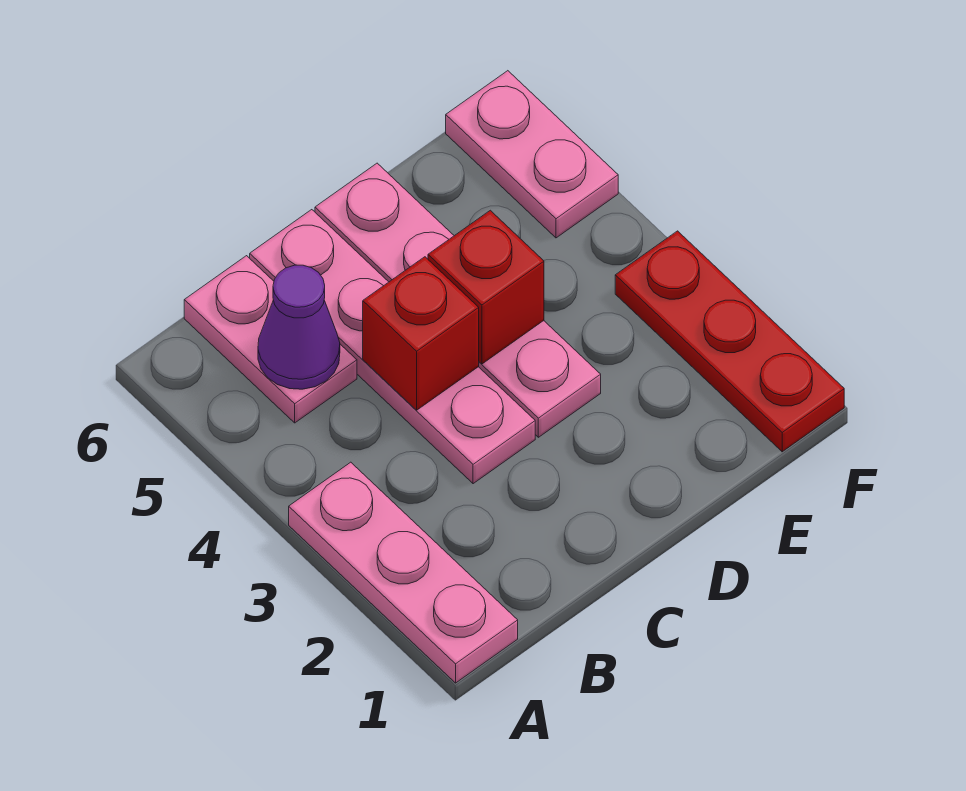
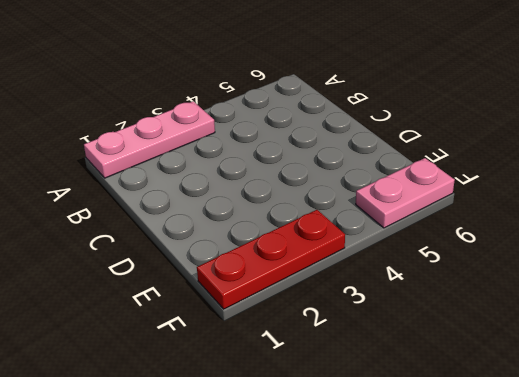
none -> pink 1x2 plate [184,256,357,423]
none -> pink 1x4 plate [250,210,535,484]

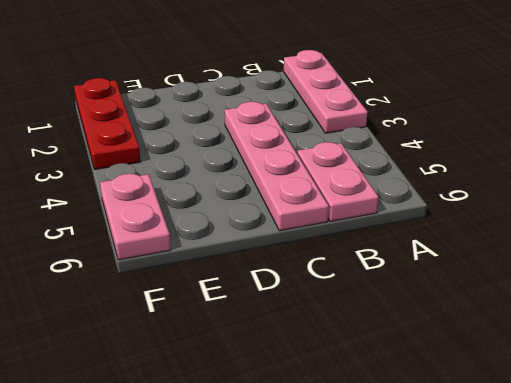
none -> pink 1x4 plate [315,163,601,437]
none -> purple 1x1 cone [258,265,340,389]

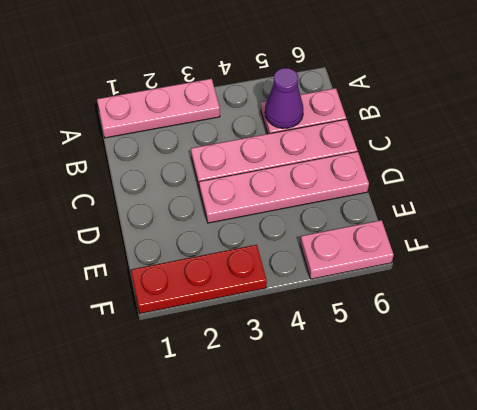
none -> red 1x1 brick [363,257,479,410]
none -> red 1x1 brick [428,210,544,364]

